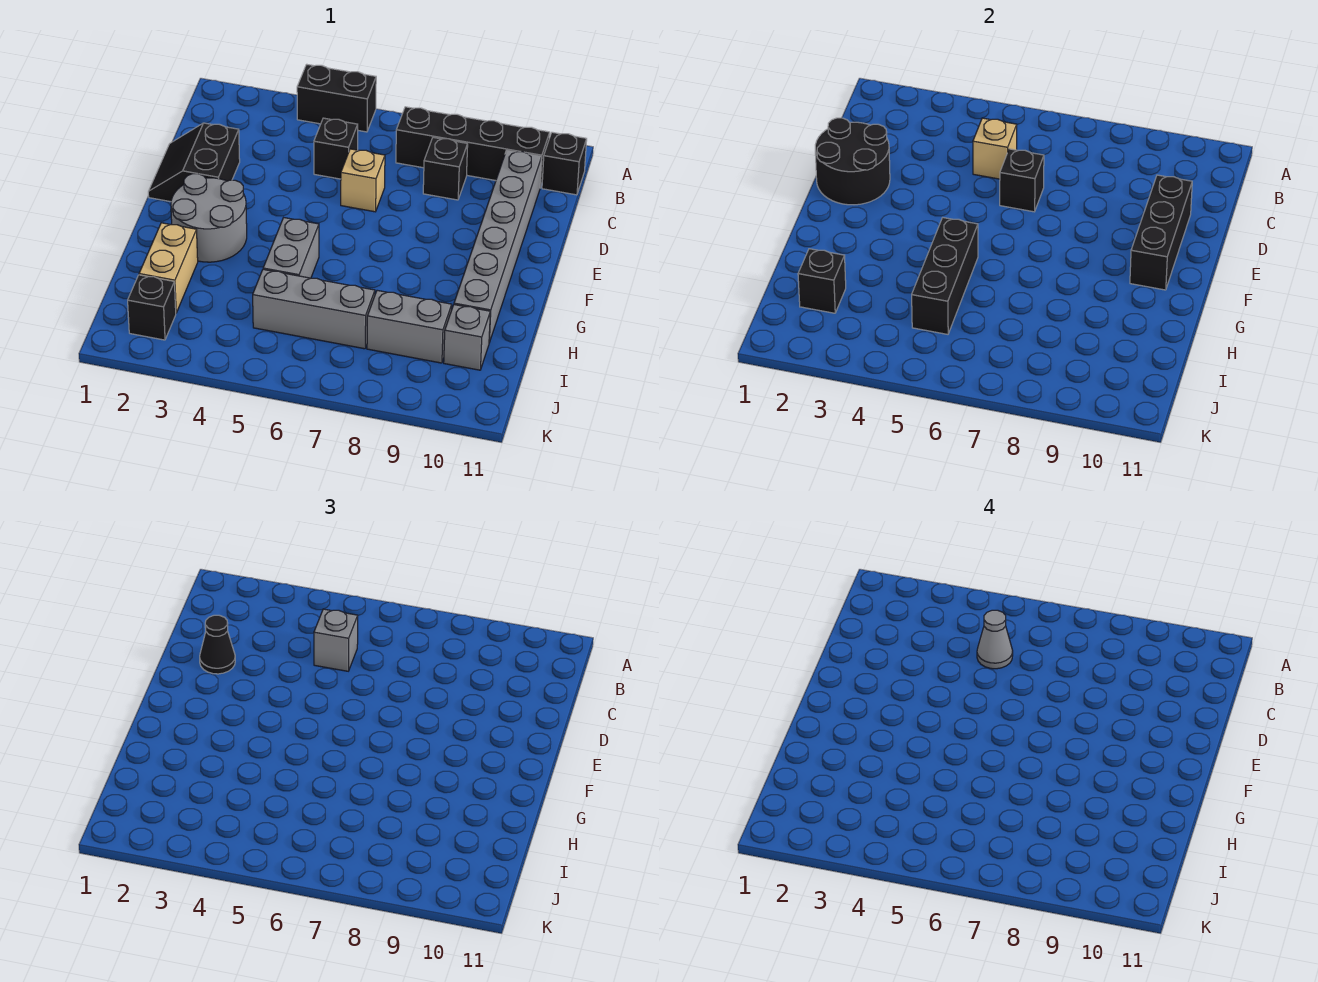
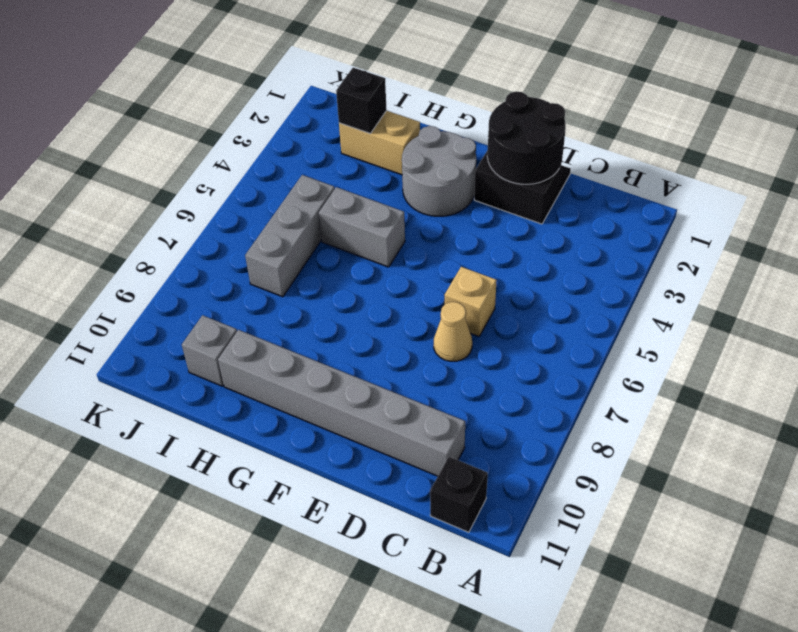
tan 1x1 cone [434,302,472,361] -> none
none -> black 1x2 brick [297,64,376,132]
none -> black 1x4 brick [396,107,550,187]
none -> black 1x1 brick [314,118,358,179]

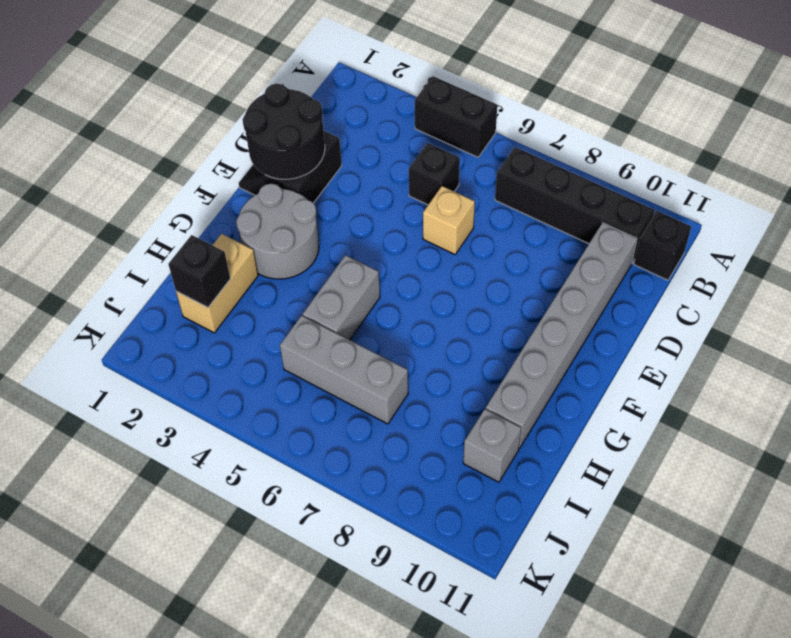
none -> black 1x1 brick [423,137,468,200]
none -> grey 1x2 brick [367,290,452,363]
none -> black 1x1 brick [128,275,176,340]

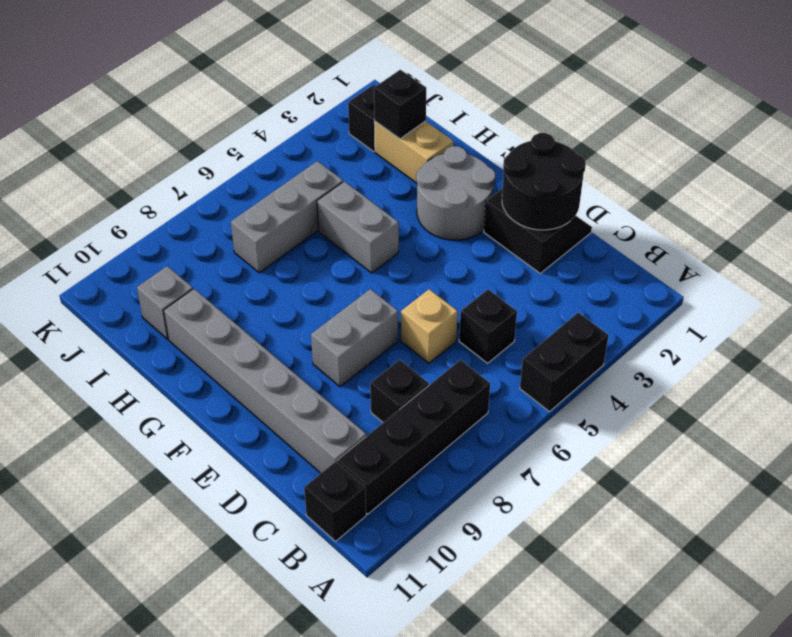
grey 1x2 brick [311,289,398,387] -> grey 1x2 brick moved to [367,290,452,363]
none -> tan 1x1 brick [973,118,1017,179]
none -> black 1x1 brick [1000,149,1044,212]
none -> black 1x3 brick [1130,175,1192,290]

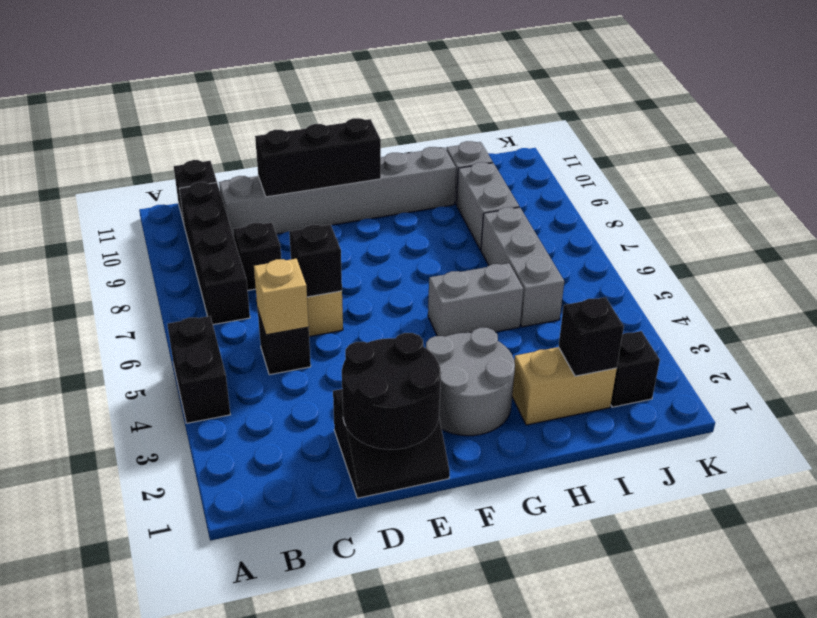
none -> black 1x3 brick [912,218,978,334]
none -> grey 1x1 brick [314,609,358,671]
none -> black 1x1 cone [200,615,235,674]

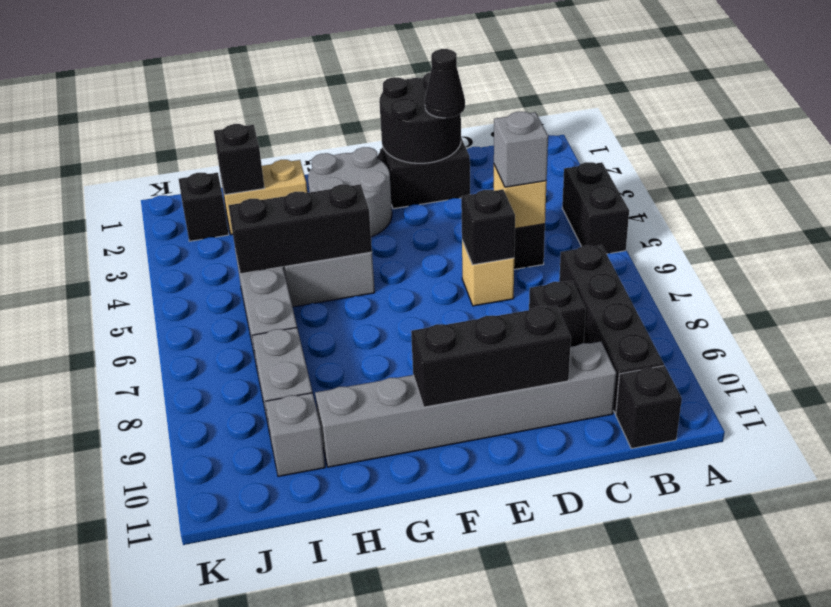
none -> grey 1x1 cone [977,610,1013,669]

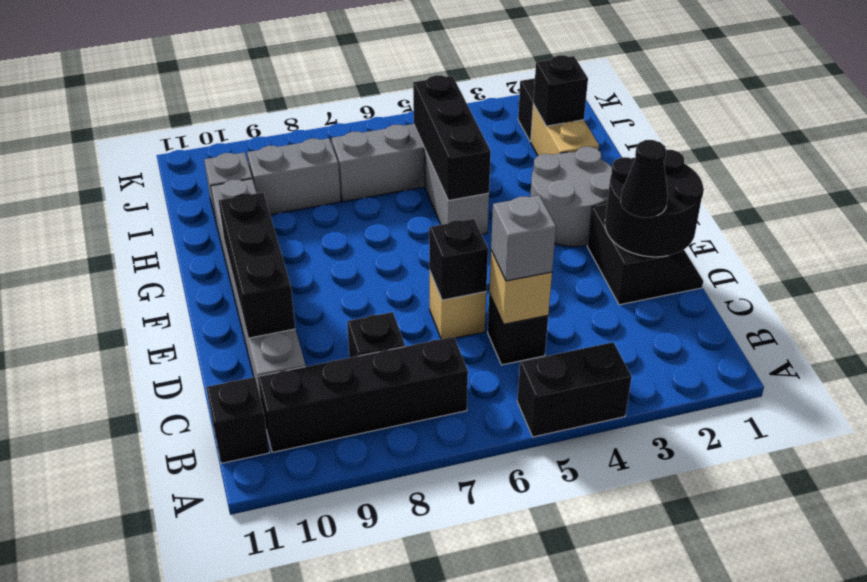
none -> grey 1x1 cone [977,610,1013,669]

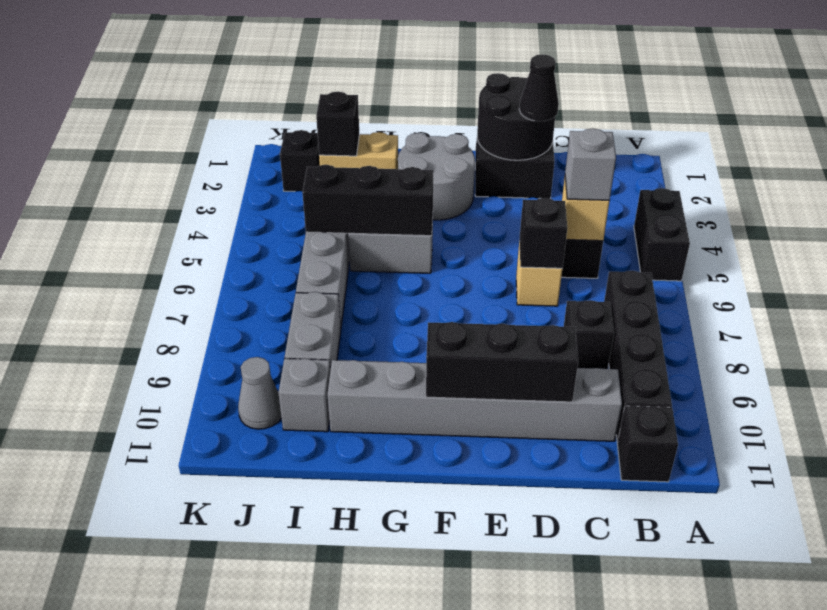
grey 1x1 cone [238,357,282,429] -> grey 1x1 cone moved to [977,610,1013,669]

